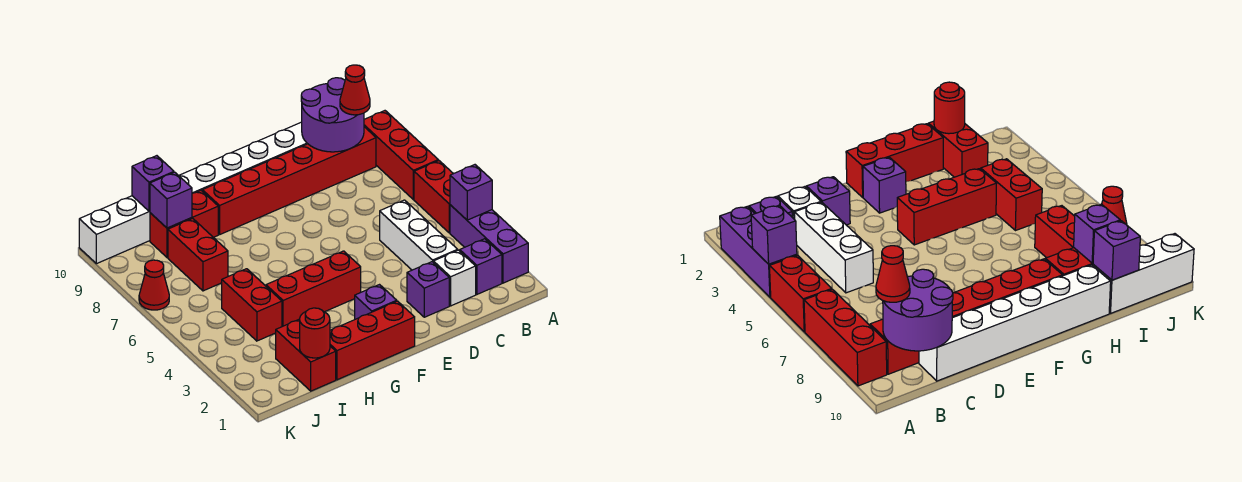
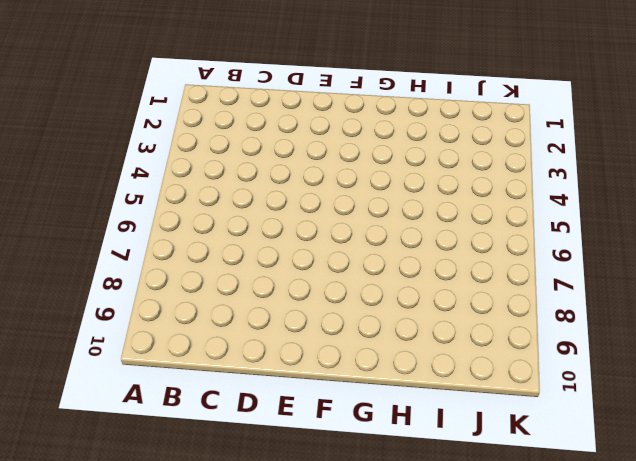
none -> purple 1x3 brick [450,205,528,283]
none -> red 1x2 brick [414,161,453,233]
none -> red 1x3 brick [364,111,438,199]

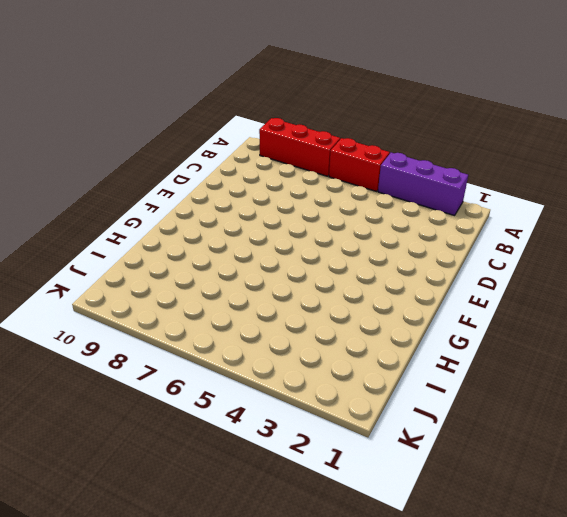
none -> purple 1x1 brick [460,239,502,294]
none -> red 1x6 brick [202,127,376,234]
none -> white 1x1 brick [433,250,476,306]

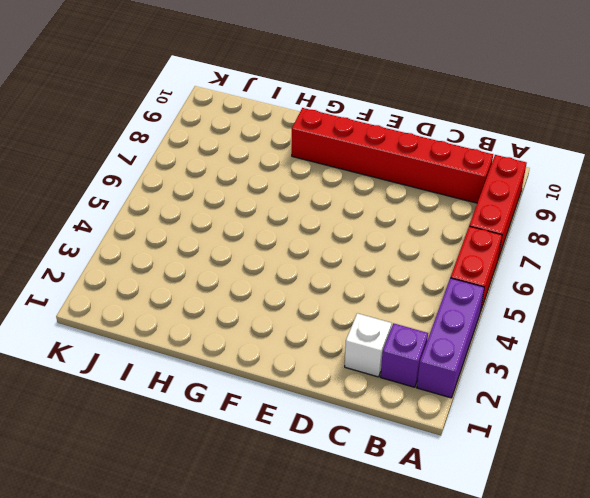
none -> white 1x3 brick [380,200,458,270]
none -> white 1x6 brick [179,122,307,193]
none -> purple 1x1 brick [407,262,449,317]

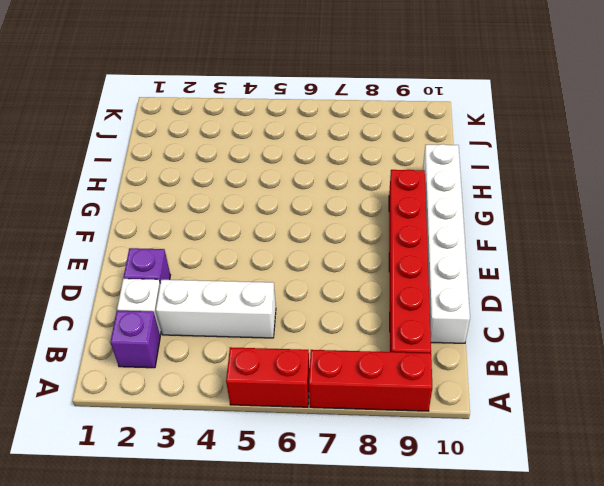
none -> purple 1x3 brick [450,205,528,283]
none -> red 1x3 brick [330,301,415,380]
none -> purple 1x1 brick [355,285,397,319]

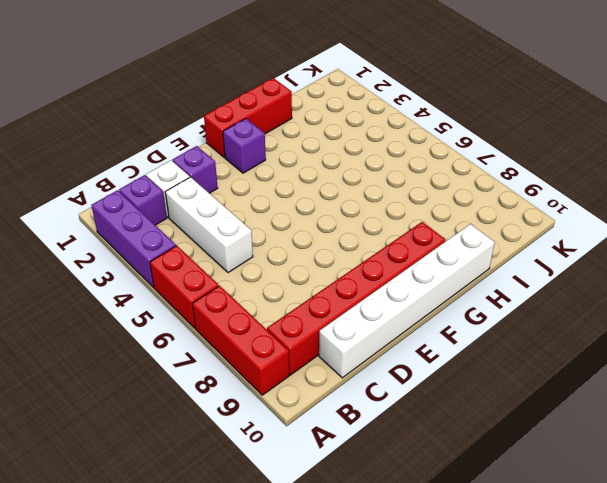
none -> red 1x3 brick [266,251,361,327]
none -> red 1x2 brick [150,191,218,257]
none -> red 1x2 brick [276,319,336,391]

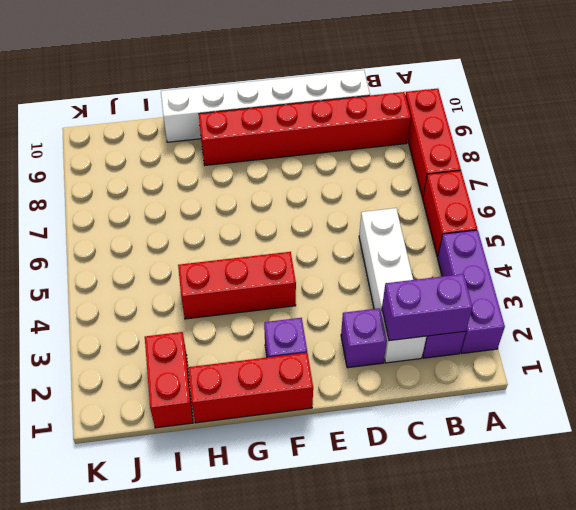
purple 1x2 brick [382,274,472,341] -> none
none -> red 1x2 brick [150,191,218,257]
none -> red 1x2 brick [222,269,282,341]
none -> red 1x2 brick [168,219,228,291]

